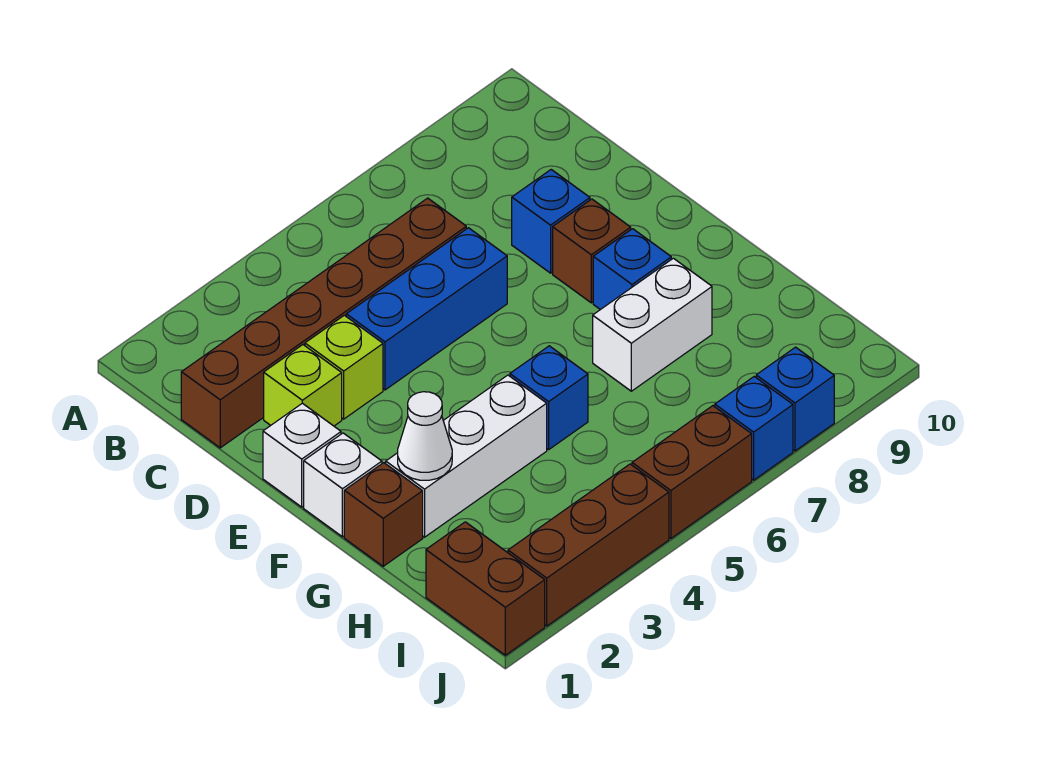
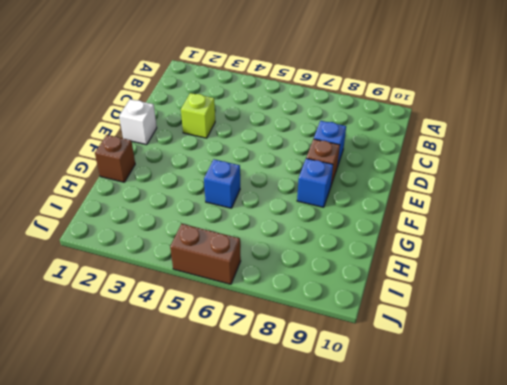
none -> brown 1x6 brick [181,198,466,448]
none -> lime 1x1 brick [264,345,342,426]
none -> blue 1x3 brick [346,228,507,390]

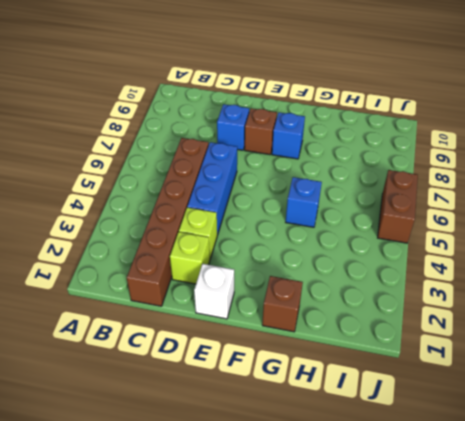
none -> white 1x1 brick [304,433,382,537]
none -> white 1x3 brick [386,375,547,537]
none -> white 1x2 brick [593,258,712,391]

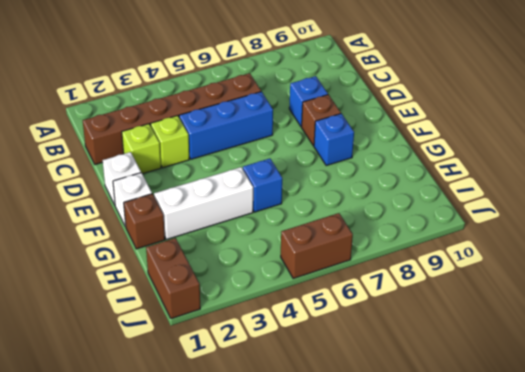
none -> white 1x2 brick [593,258,712,391]
none -> brown 1x3 brick [508,464,669,626]
none -> blue 1x1 brick [715,377,793,480]

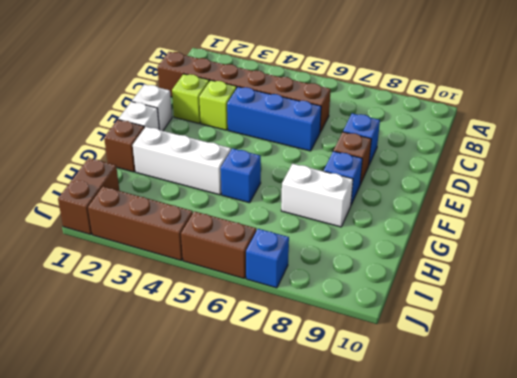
none -> blue 1x1 brick [756,347,834,451]
none -> white 1x1 cone [398,392,452,480]

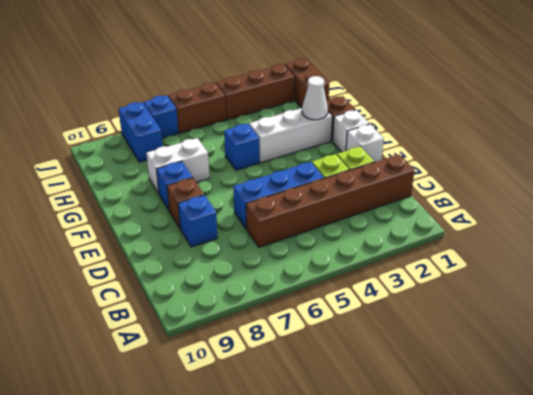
blue 1x2 brick [119,102,163,162] -> blue 1x1 brick [756,347,834,451]

